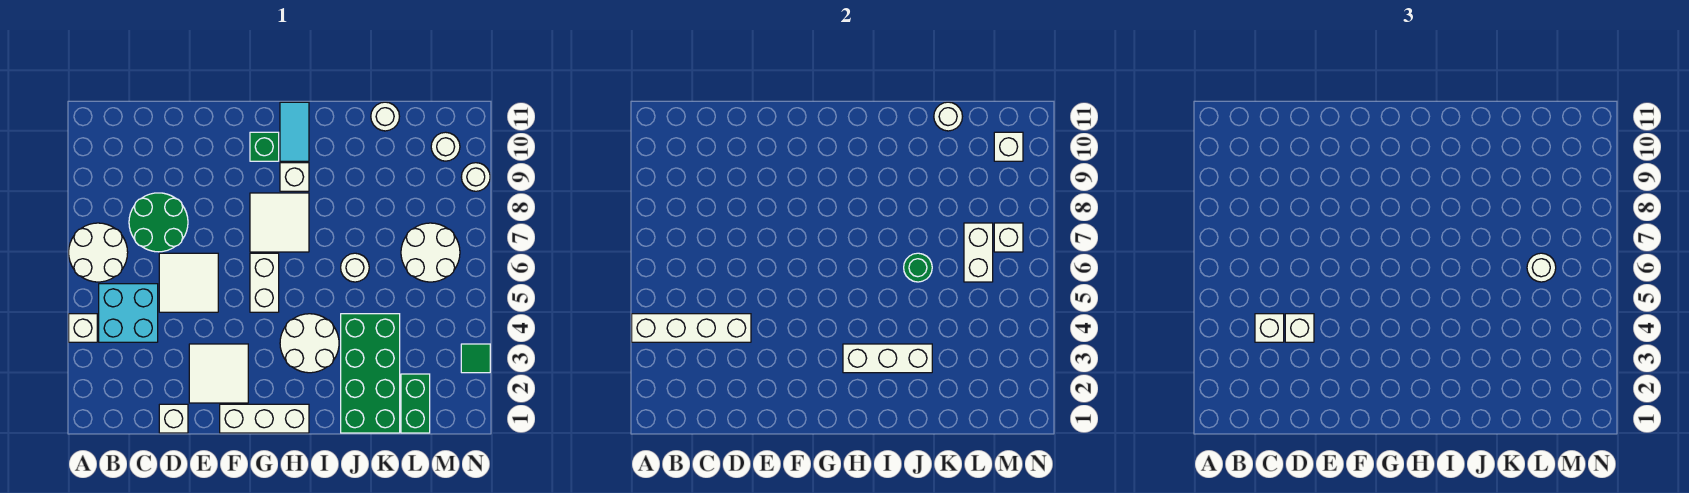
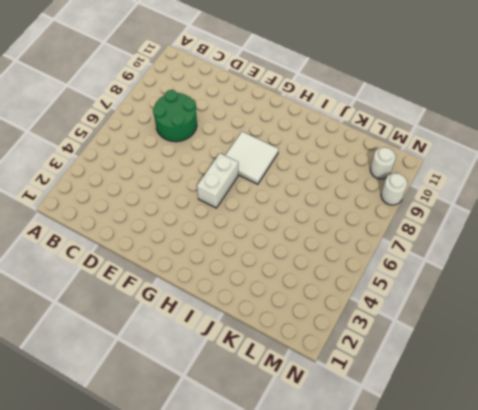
none -> white 1x1 brick [69,314,97,342]
none -> white 2x2 round brick [69,223,128,282]
none -> cyan 2x2 brick [99,284,158,342]
none -> white 1x1 brick [159,404,188,433]

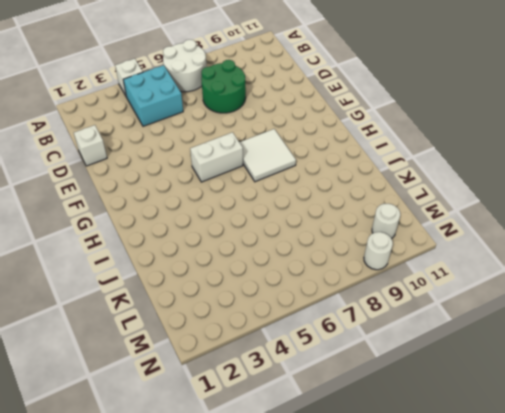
none -> white 2x2 tile [159,253,218,312]
none -> white 2x2 tile [189,344,248,403]
none -> white 1x3 brick [220,404,309,433]
none -> green 1x1 brick [250,132,279,161]

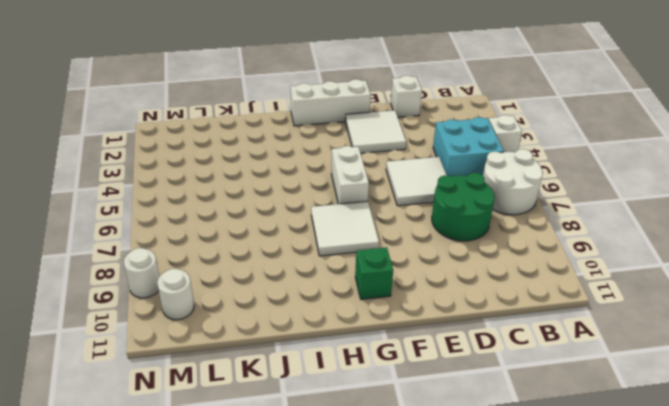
none -> white 2x2 round brick [280,314,339,373]
none -> white 1x1 brick [280,163,309,191]
none -> cyan 1x2 tile [280,102,309,161]
none -> green 2x4 brick [341,314,400,433]

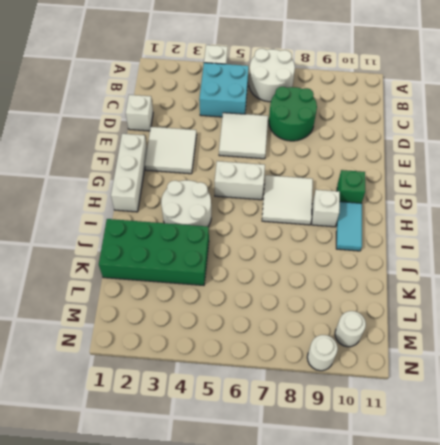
cyan 1x2 tile [336,202,362,251] -> cyan 1x2 tile turned to [280,102,309,161]
none -> white 1x1 round brick [341,253,369,282]
none -> white 1x1 round brick [371,102,399,131]
none -> green 1x2 brick [401,374,430,433]
none -> white 2x2 round brick [401,223,460,282]

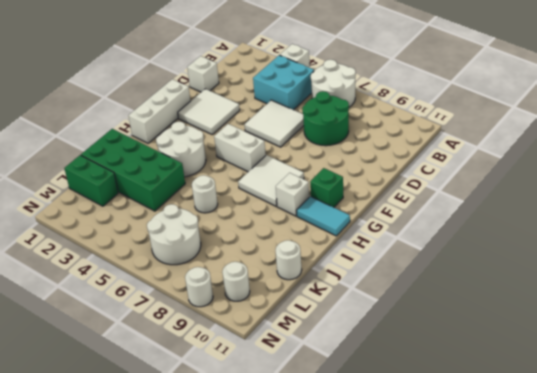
none -> green 1x1 tile [461,344,490,373]
none -> white 1x4 brick [632,314,751,342]
none -> white 1x3 brick [843,344,932,373]
none -> green 1x1 round brick [904,253,932,282]

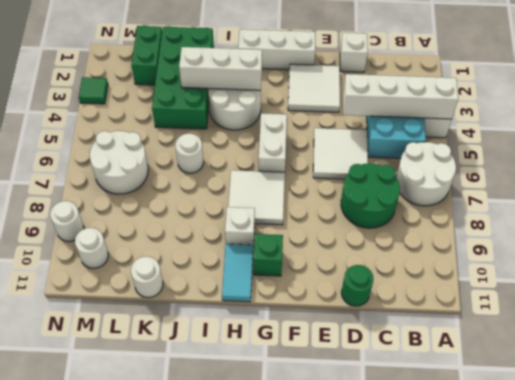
green 1x1 round brick [341,265,374,306] -> green 1x1 round brick moved to [904,253,932,282]
none -> white 1x1 round brick [934,102,962,131]
none -> white 1x2 brick [964,223,993,282]
none -> white 1x1 brick [994,223,1023,252]
none -> white 1x1 brick [994,132,1023,161]

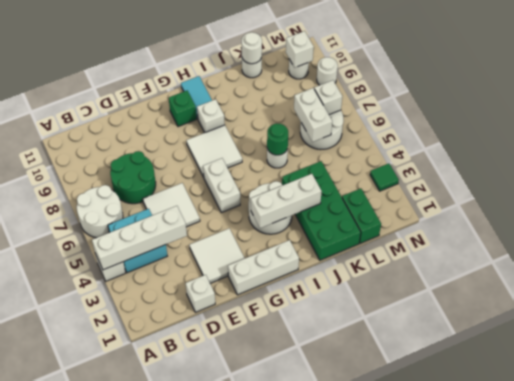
none -> white 1x1 brick [1255,314,1284,342]
none -> white 1x1 brick [1285,314,1314,342]
none -> white 1x1 round brick [1527,253,1556,282]

